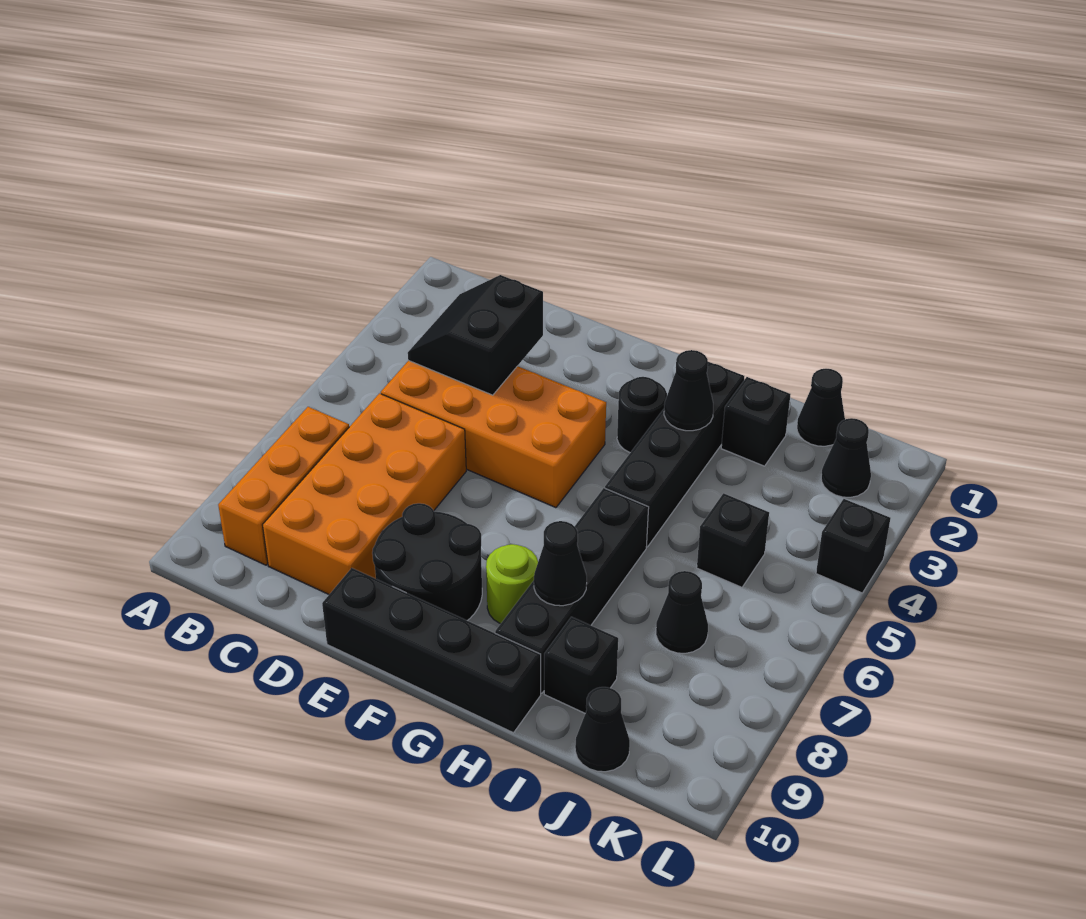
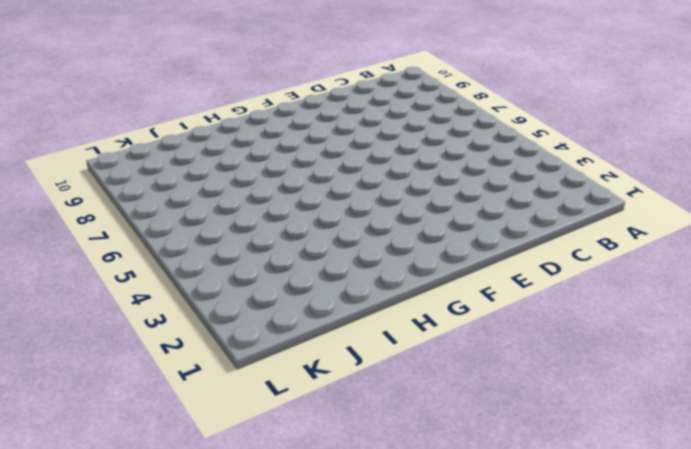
none -> orange 1x3 brick [218,407,349,565]
none -> orange 2x4 brick [381,361,606,508]
none -> orange 2x4 brick [263,393,466,594]

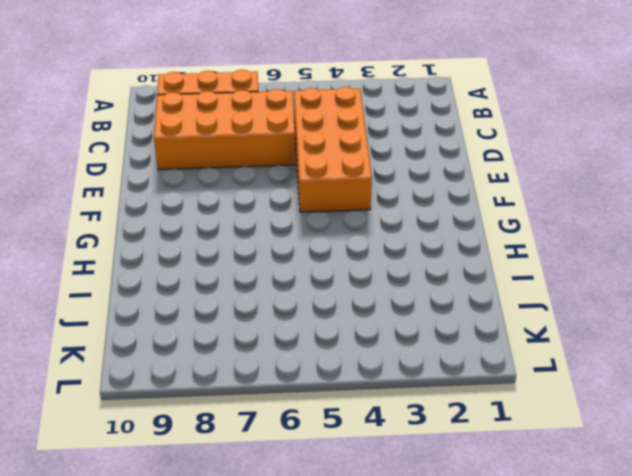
none -> black 2x2 round brick [372,503,482,621]
none -> black 1x4 brick [322,568,541,733]
none -> black 1x1 round brick [617,377,667,453]

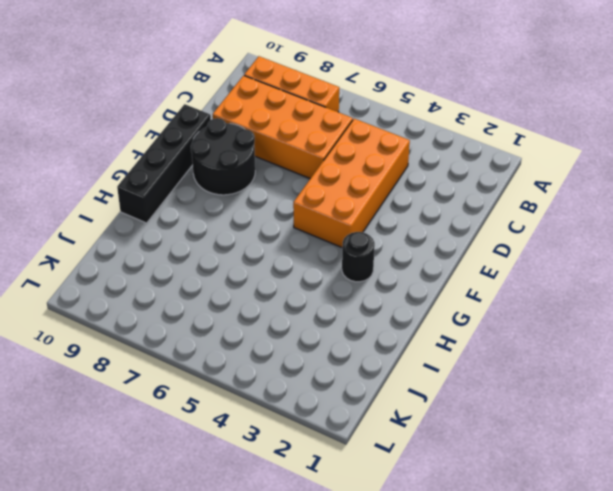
none -> lime 1x1 round brick [486,544,538,624]
none -> black 1x4 brick [605,362,744,547]
none -> black 1x4 brick [495,488,649,693]

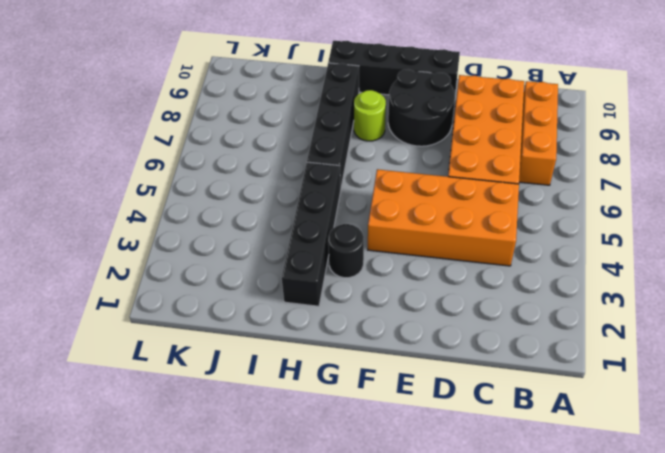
none -> black 1x1 brick [721,377,791,466]
none -> black 1x1 brick [544,617,618,713]
none -> black 1x1 cone [797,369,845,446]

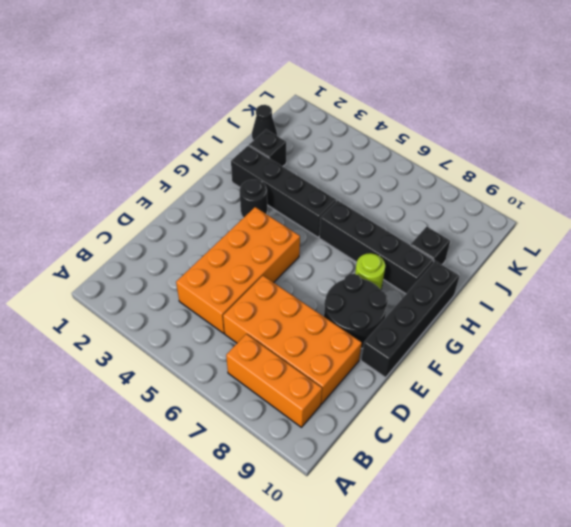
none -> black 1x1 brick [697,493,769,587]
none -> black 1x1 cone [656,571,708,653]
none -> black 1x1 cone [575,687,630,772]

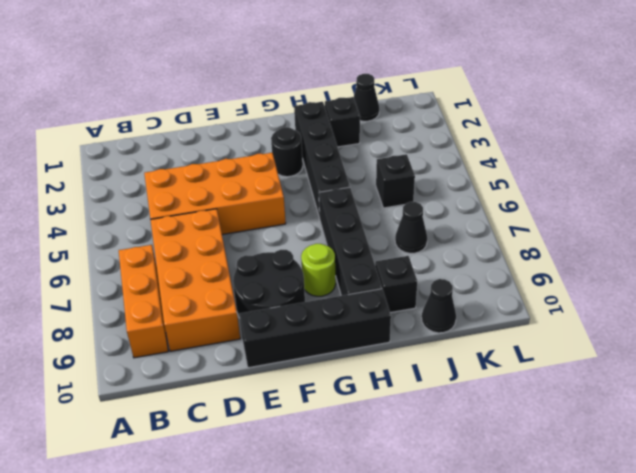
none -> black 1x1 cone [821,418,871,497]
none -> black 1x1 brick [816,499,891,593]
none -> black 2x2 slope [408,275,543,395]

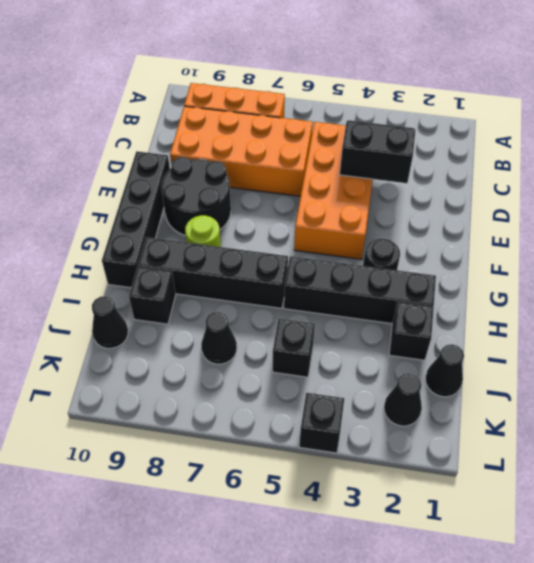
none -> black 1x1 cone [664,350,713,431]
none -> black 1x1 cone [534,521,587,606]

